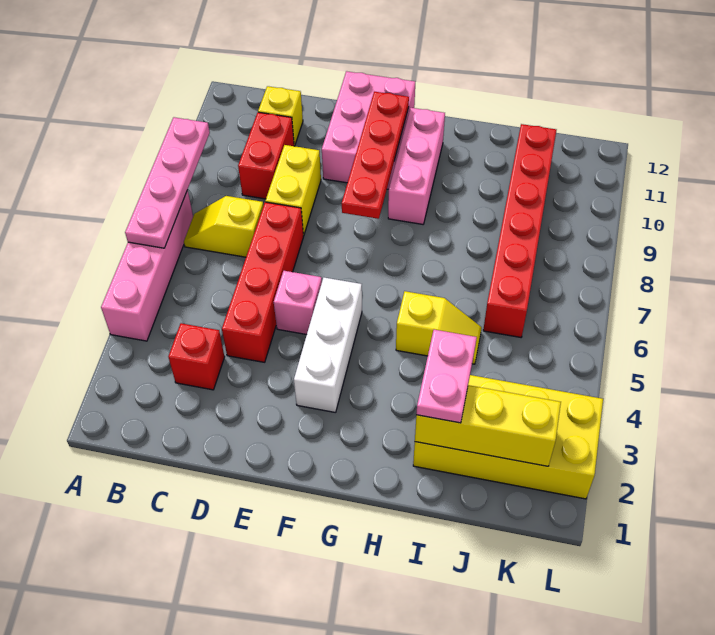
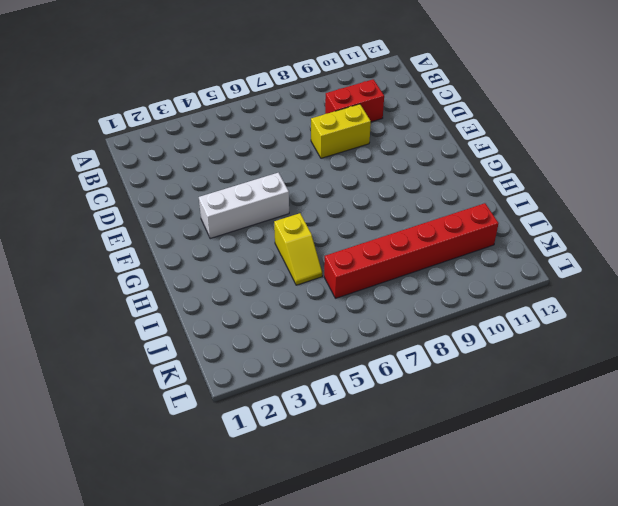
none -> pink 1x4 brick [101,190,193,341]
none -> yellow 1x2 slope [184,196,264,257]
none -> red 1x1 brick [168,323,225,390]

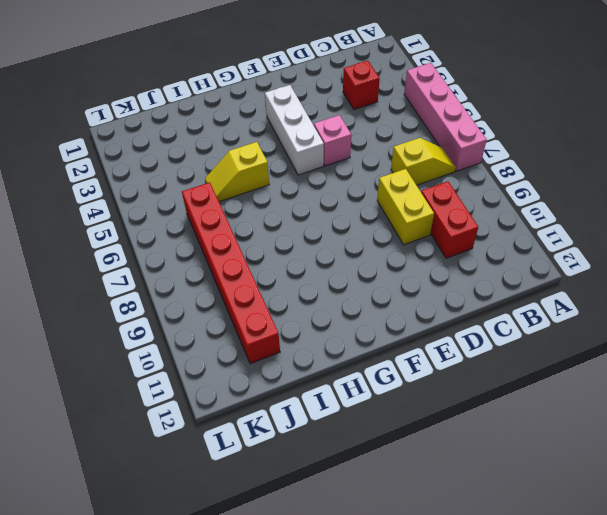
none -> yellow 1x1 brick [258,86,303,146]
none -> red 1x4 brick [222,202,304,362]
none -> pink 2x3 brick [322,71,415,189]

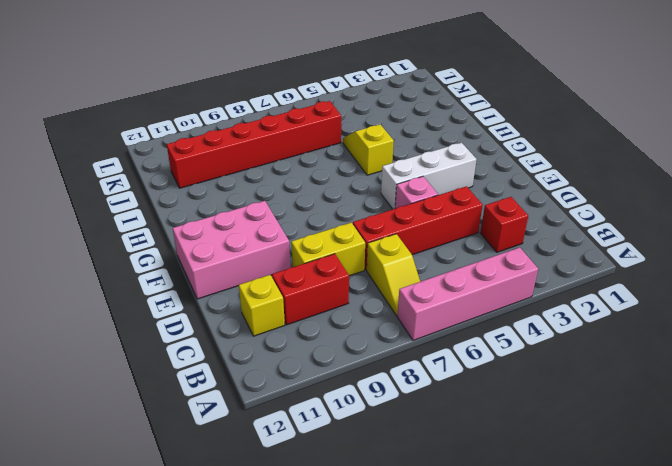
none -> pink 1x3 brick [388,108,445,224]
none -> yellow 2x4 brick [413,375,603,499]
none -> pink 1x4 plate [125,117,210,248]

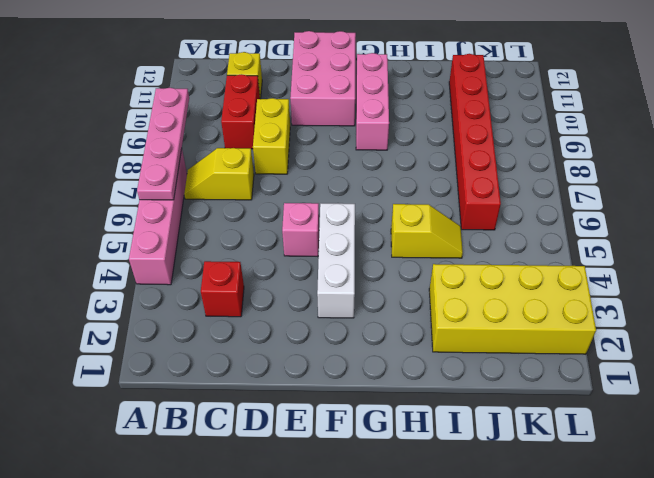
none -> red 1x4 brick [222,202,304,362]
none -> red 1x4 plate [342,92,409,219]
none -> yellow 1x3 brick [415,385,561,466]

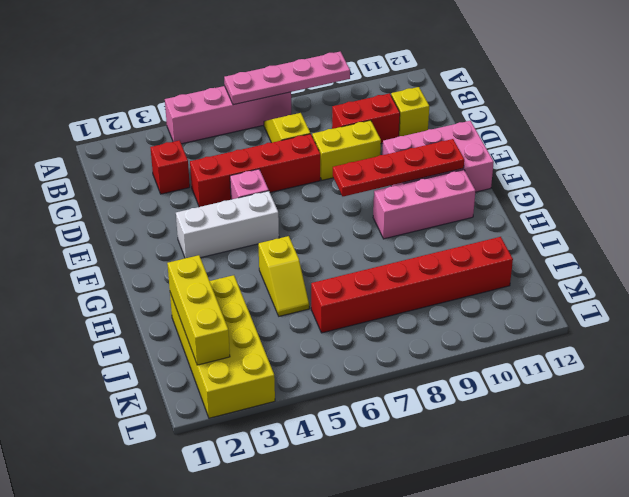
none -> pink 1x2 plate [416,330,477,423]

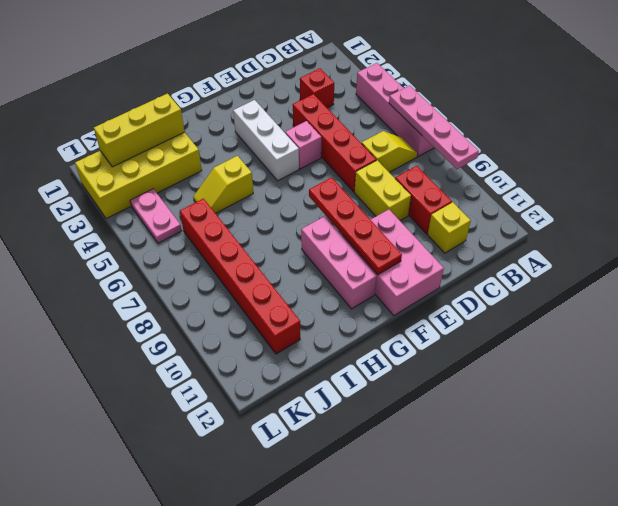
pink 1x2 plate [130,189,182,243] -> pink 1x2 plate moved to [416,330,477,423]

